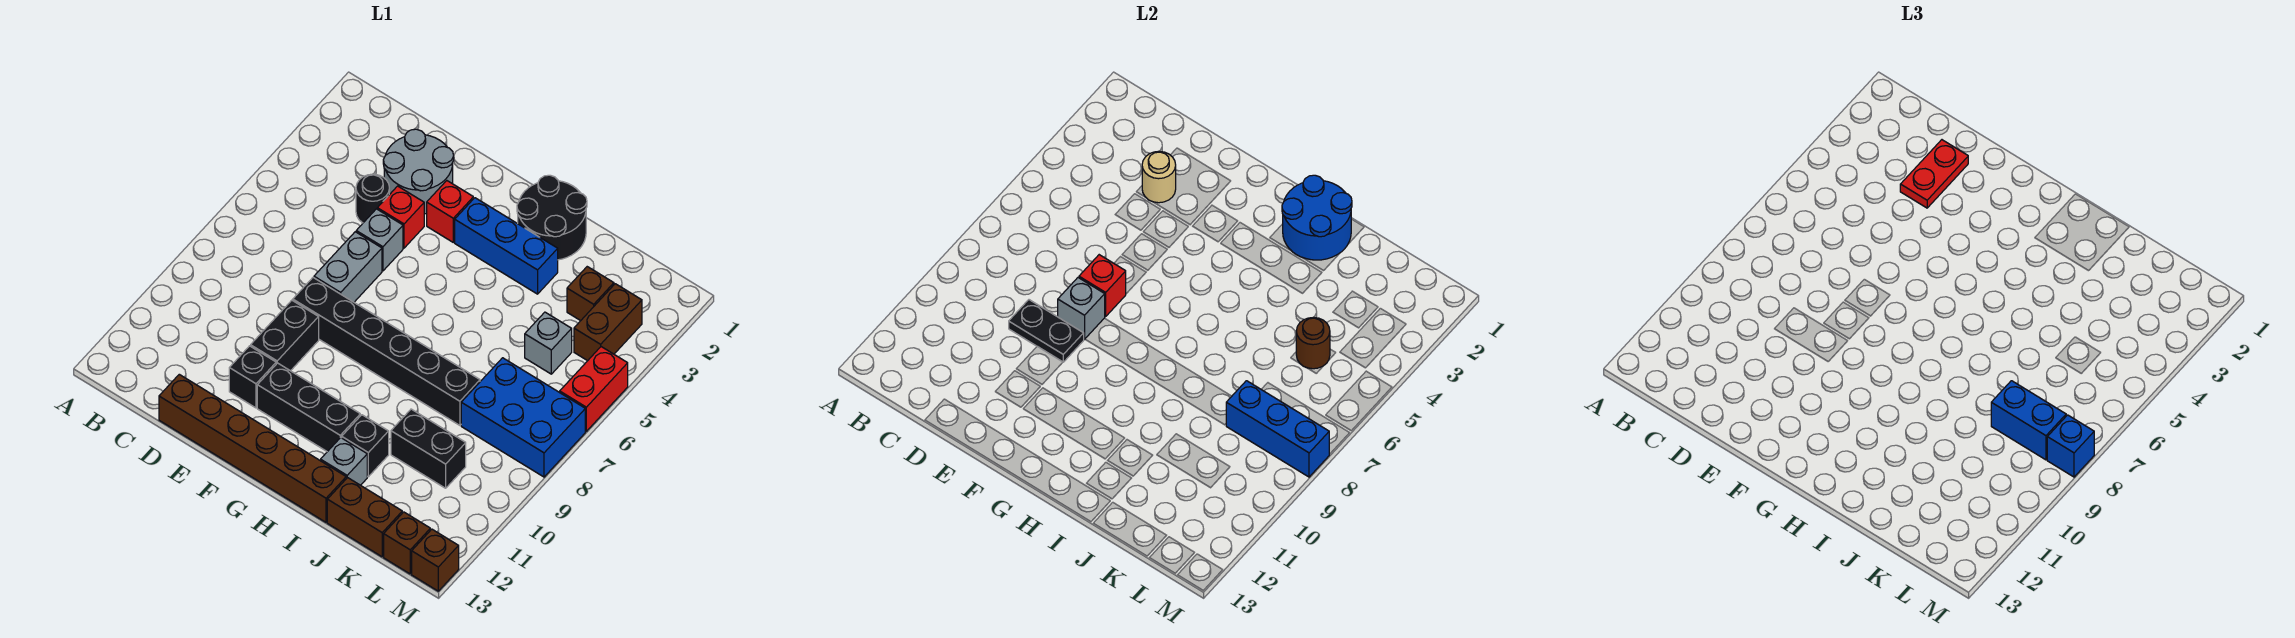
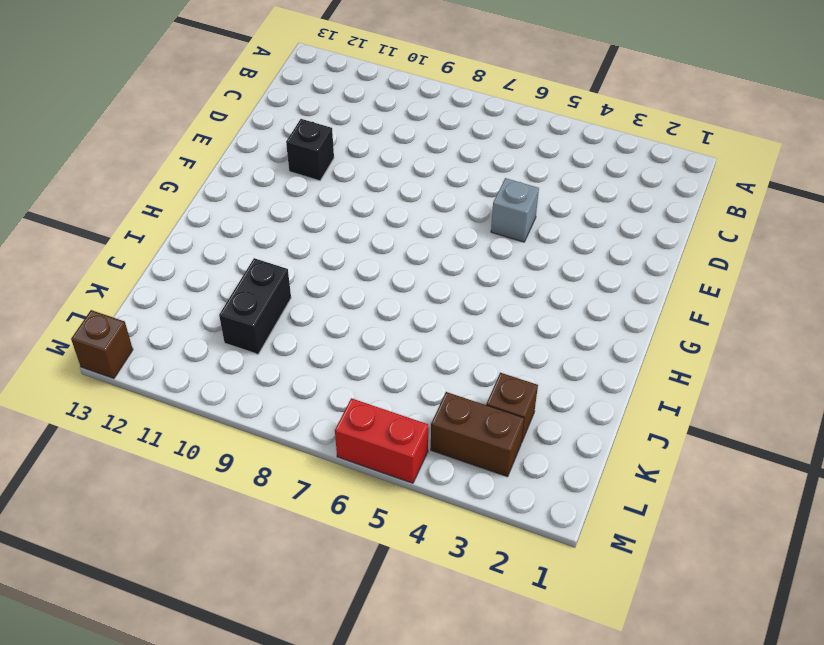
none -> grey 2x2 round brick [383,129,454,214]
none -> black 1x1 round brick [356,174,389,223]
none -> brown 1x6 brick [159,374,346,522]
none -> red 1x1 brick [377,186,424,248]

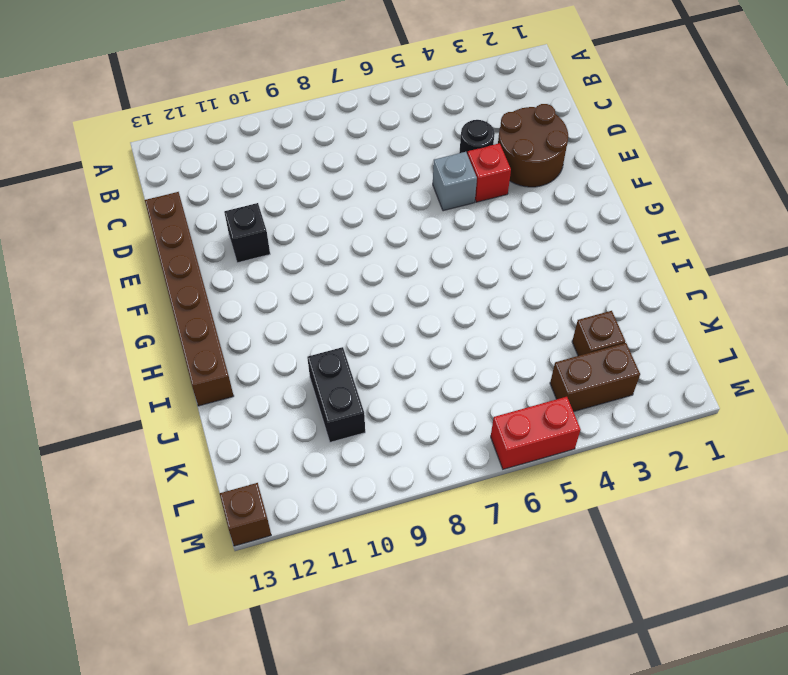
brown 2x2 round brick [498,104,568,187] -> grey 2x2 round brick [383,129,454,214]
none -> grey 1x2 brick [314,232,382,302]
none -> black 1x6 brick [293,278,480,425]
none -> black 1x2 brick [251,300,319,371]
none -> red 1x1 brick [427,181,473,242]

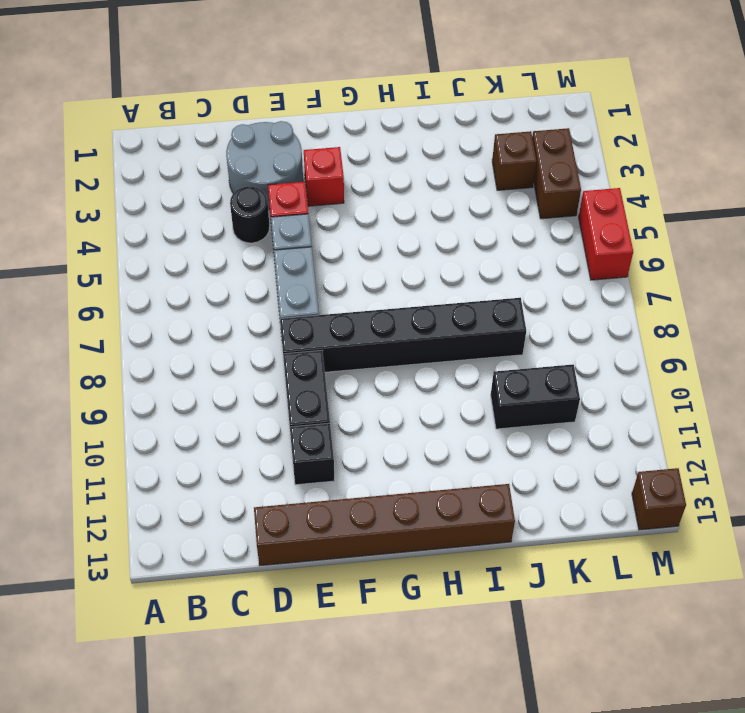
none -> black 1x3 brick [257,363,360,452]
none -> blue 1x3 brick [455,198,558,294]
none -> black 2x2 round brick [517,175,587,260]
none -> black 1x1 brick [342,415,389,477]

